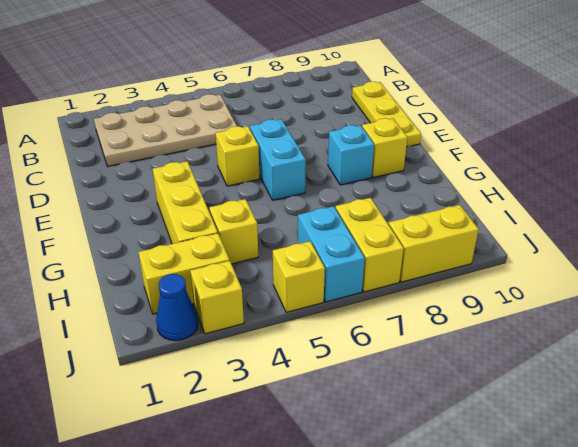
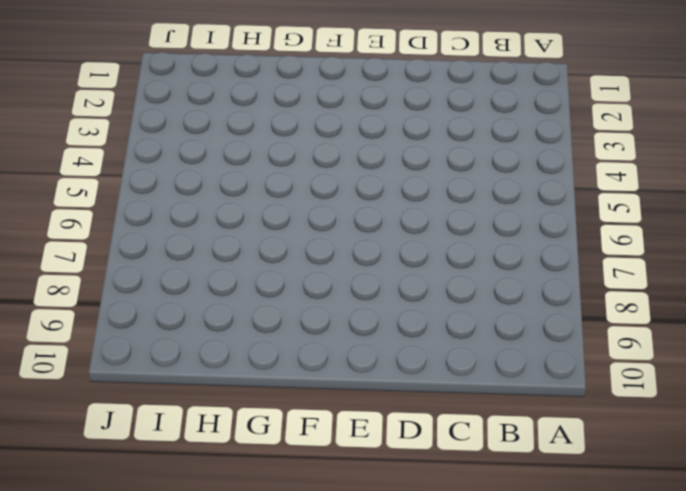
none -> tan 2x4 plate [94,94,237,166]
none -> yellow 1x3 plate [352,82,421,147]
none -> yellow 1x1 brick [215,126,260,186]

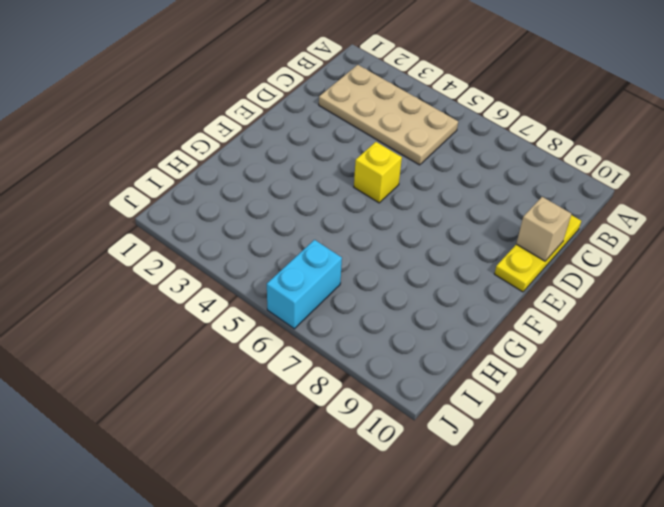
tan 1x1 brick [516,197,571,261] -> none
none -> cyan 1x2 brick [250,119,306,200]
none -> yellow 1x3 brick [153,161,218,244]
none -> cyan 1x1 brick [328,125,374,185]

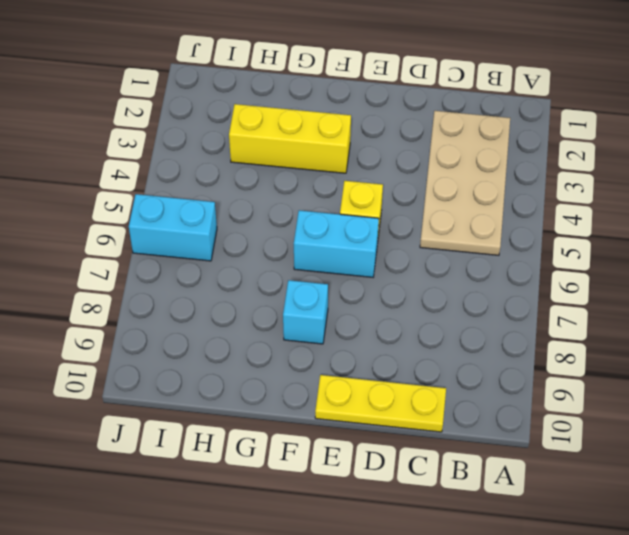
none -> yellow 1x1 brick [362,118,408,178]
none -> yellow 1x1 brick [209,199,258,264]
none -> yellow 1x2 brick [139,233,230,314]

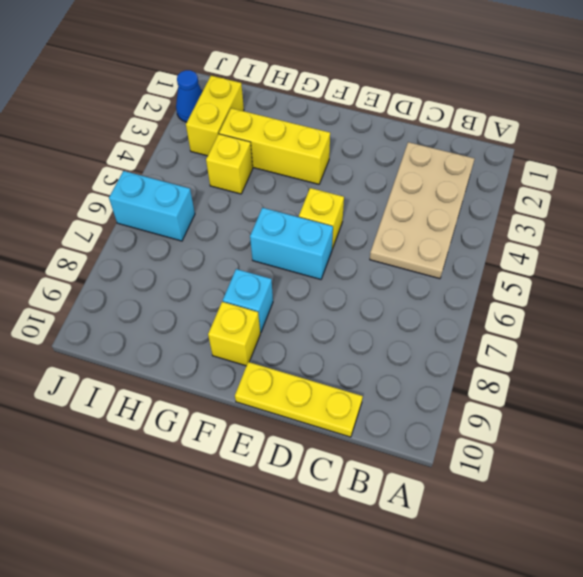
none -> yellow 1x2 brick [336,198,404,292]
none -> yellow 1x1 brick [190,261,244,334]
none -> yellow 1x1 brick [273,241,325,312]

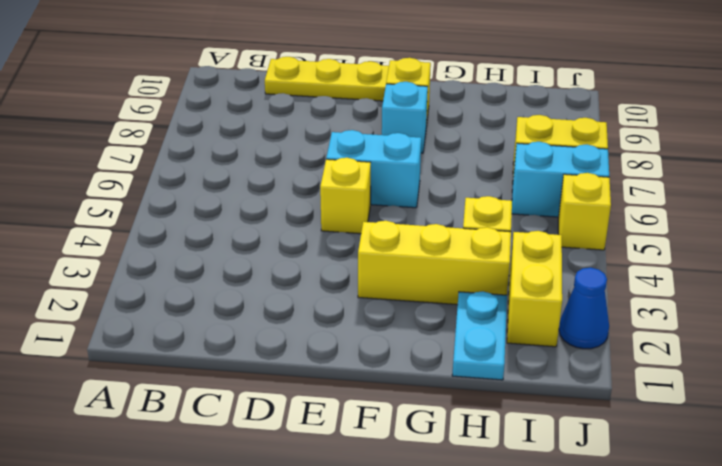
cyan 1x2 plate [452,291,507,380] -> none
none -> tan 2x4 plate [94,94,237,166]
none -> yellow 1x1 brick [190,261,244,334]
none -> yellow 1x2 brick [389,205,479,282]

